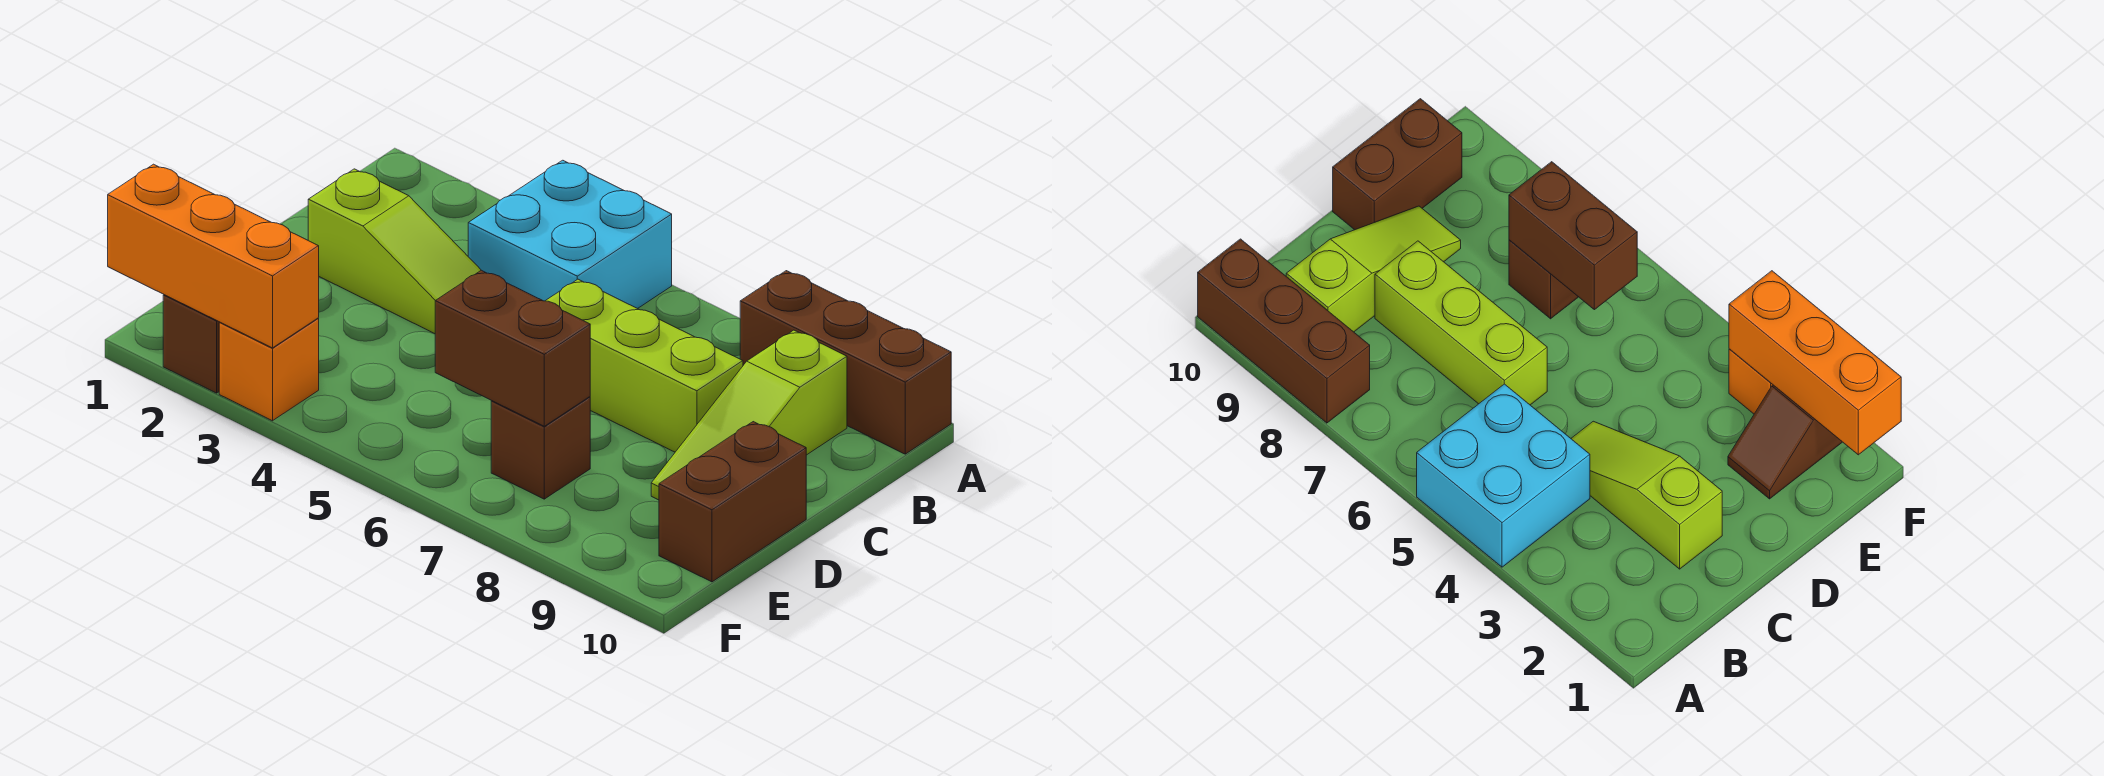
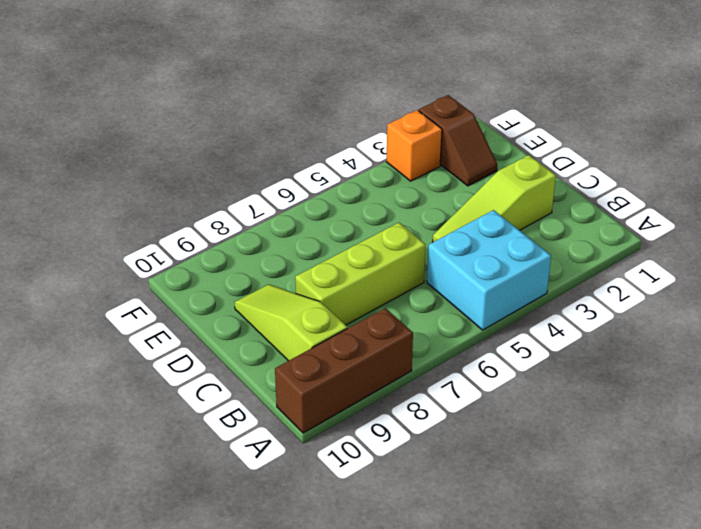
none -> brown 1x2 brick [659,422,806,582]
none -> brown 1x1 brick [491,397,590,499]

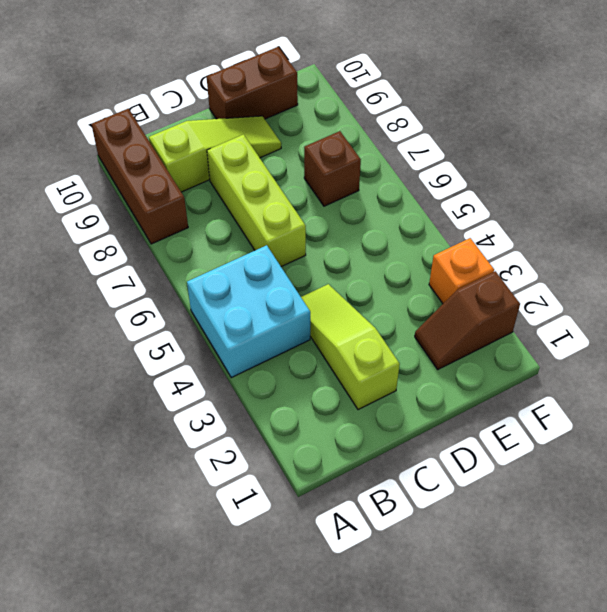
none -> brown 1x2 brick [435,270,590,426]
none -> orange 1x3 brick [108,164,319,348]

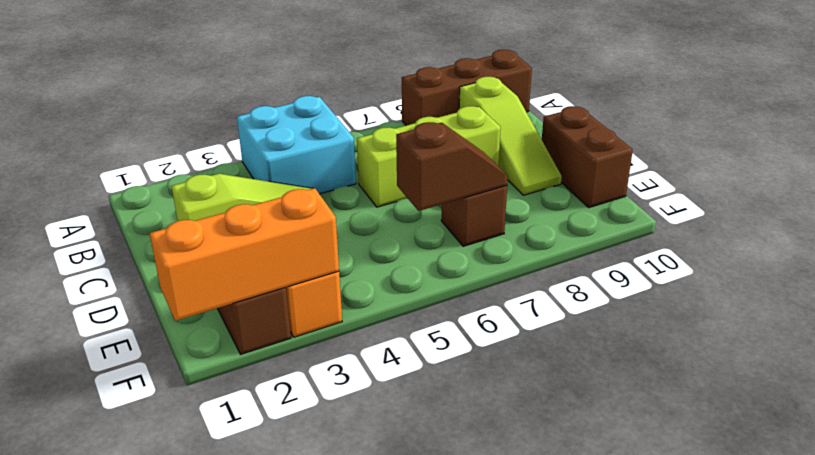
brown 1x2 slope [396,122,508,211] -> brown 1x2 brick [435,270,590,426]

